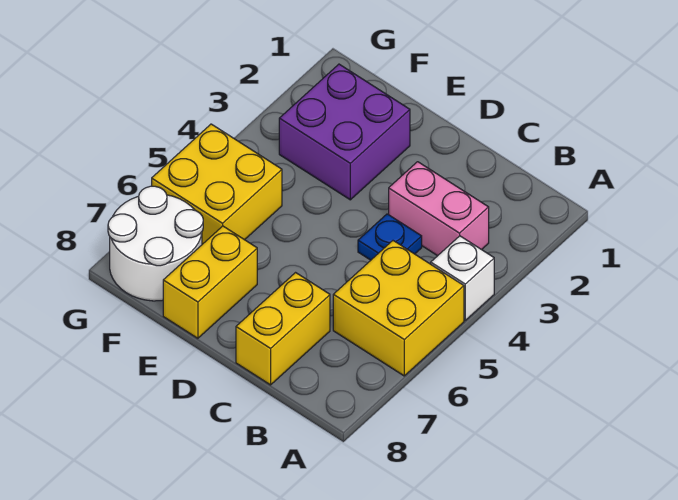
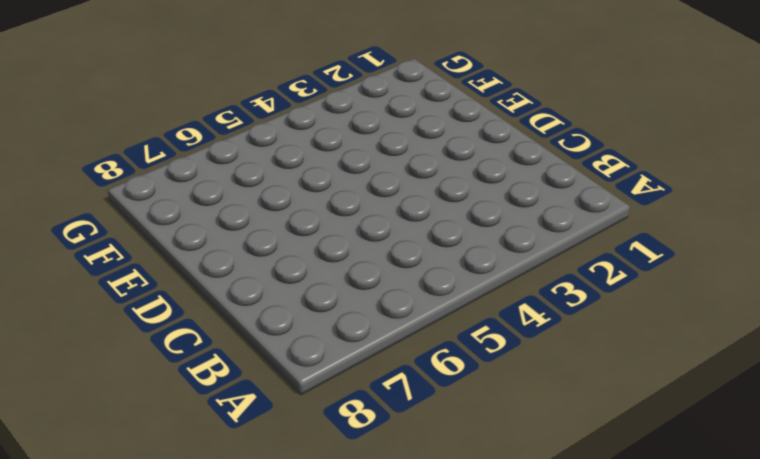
none -> white 1x1 brick [431,236,494,320]
none -> yellow 2x2 brick [333,241,464,376]

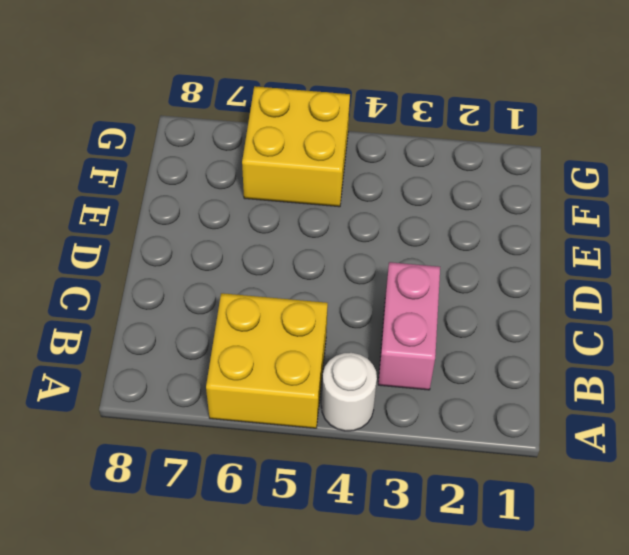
white 1x1 round brick [322,353,377,431] -> white 1x1 brick [431,236,494,320]
none -> blue 1x1 plate [358,214,422,260]
none -> yellow 1x2 brick [236,273,330,385]

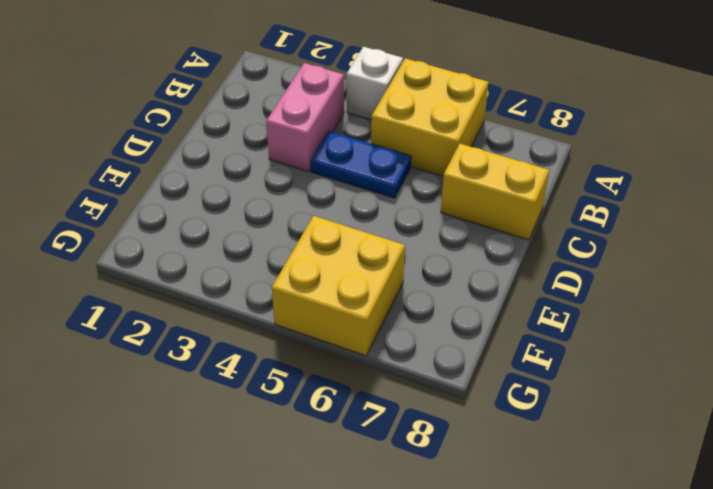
blue 1x2 plate [310,131,411,198] -> blue 1x1 plate [358,214,422,260]
none -> purple 2x2 brick [279,64,410,200]
none -> yellow 1x2 brick [163,226,257,338]

